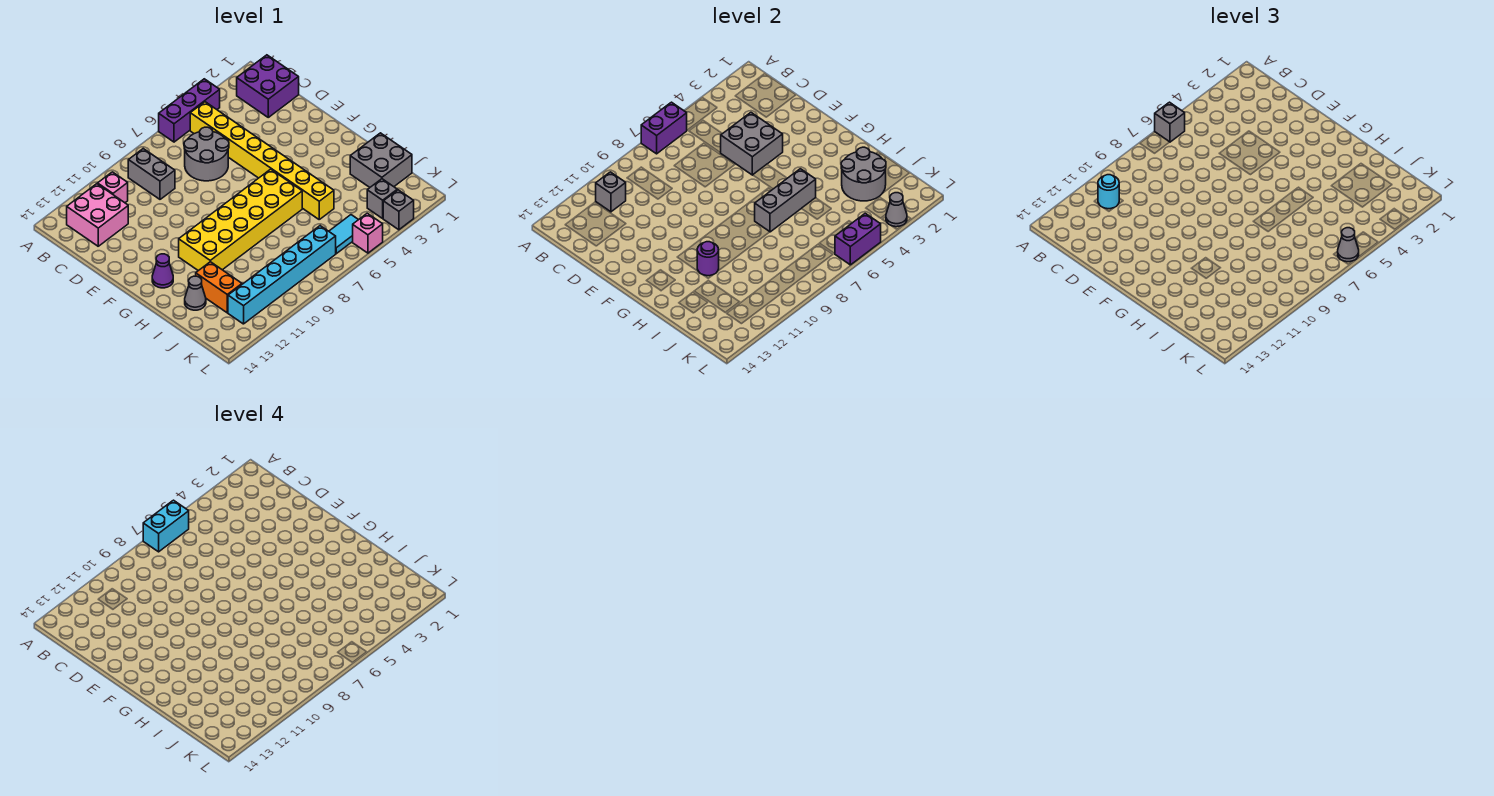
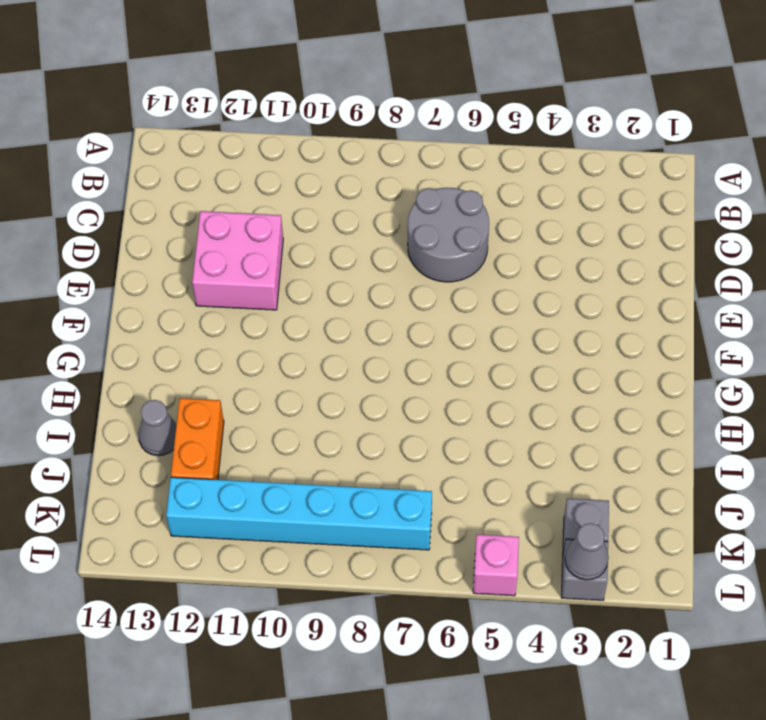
pink 2x2 brick [192,211,283,310] -> pink 2x2 brick moved to [67,184,128,246]
none -> purple 1x3 brick [159,79,220,142]
none -> purple 2x2 brick [237,55,299,117]
none -> yellow 1x8 brick [190,102,334,219]

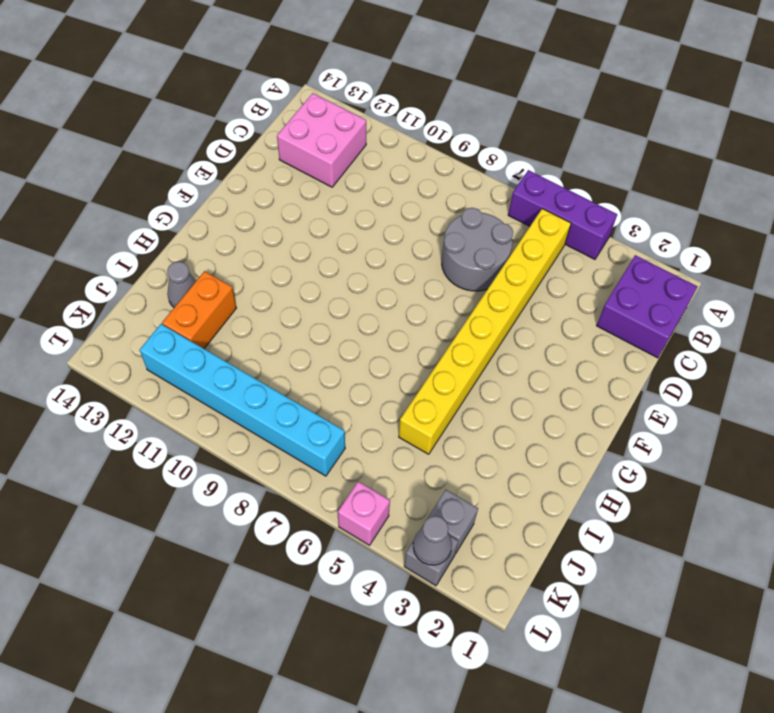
none -> grey 1x2 brick [128,149,175,199]
none -> pink 1x1 brick [98,172,128,203]
none -> yellow 2x6 brick [179,169,302,271]

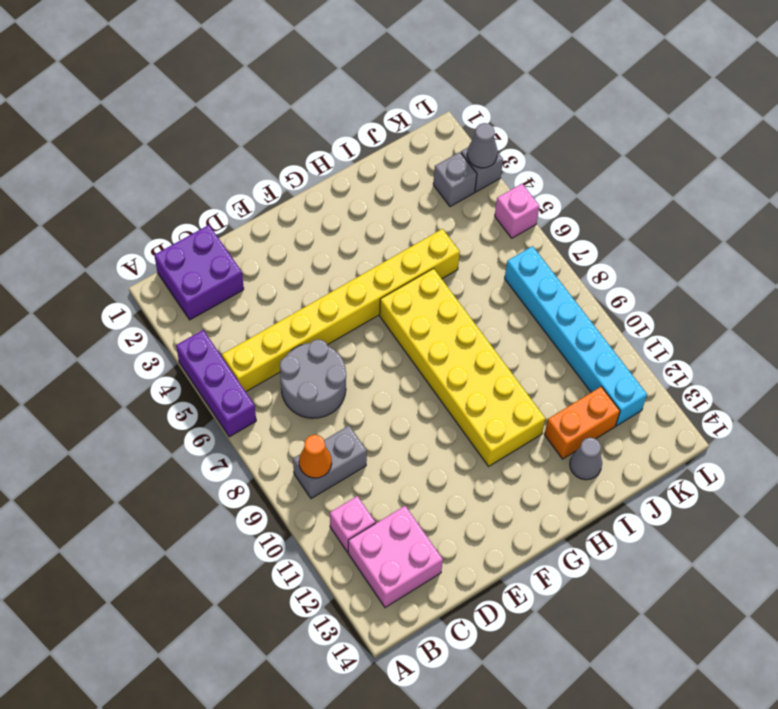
orange 1x1 cone [299,435,332,478] -> none
none -> purple 1x1 cone [152,254,173,288]
none -> grey 2x2 brick [350,133,412,187]
none -> cyan 1x2 tile [329,215,358,254]

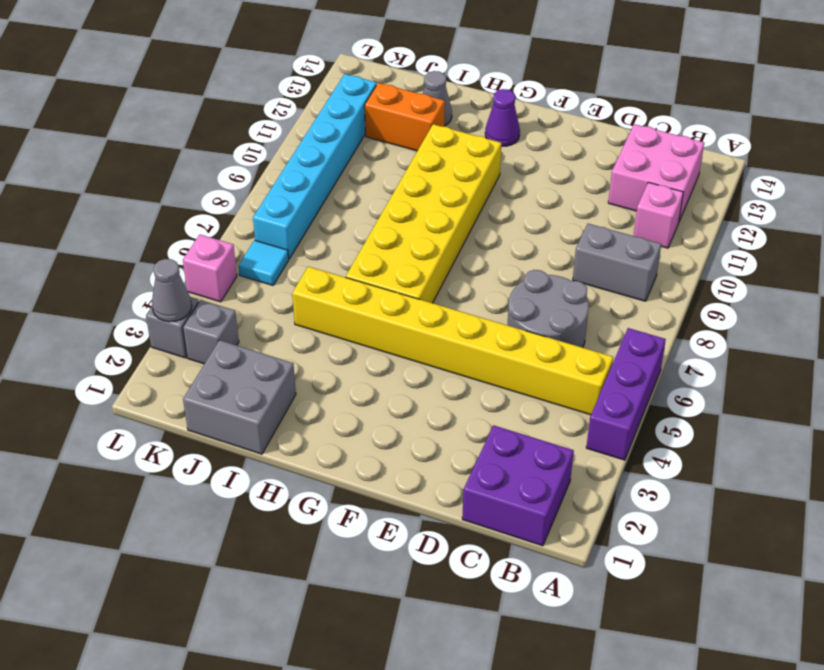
cyan 1x1 tile [238,240,289,285] -> cyan 1x2 tile [329,215,358,254]
none -> purple 1x2 brick [641,102,687,154]
none -> grey 1x1 brick [596,172,626,212]
none -> grey 2x2 brick [721,113,783,175]

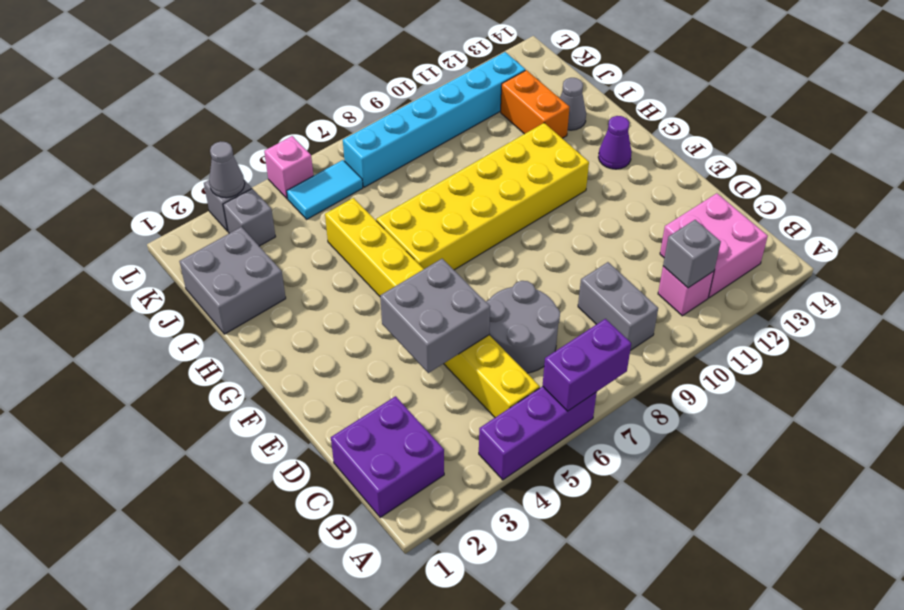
none -> grey 1x3 brick [755,169,816,232]
none -> purple 1x1 round brick [697,242,719,276]
none -> grey 2x2 round brick [841,147,886,201]

